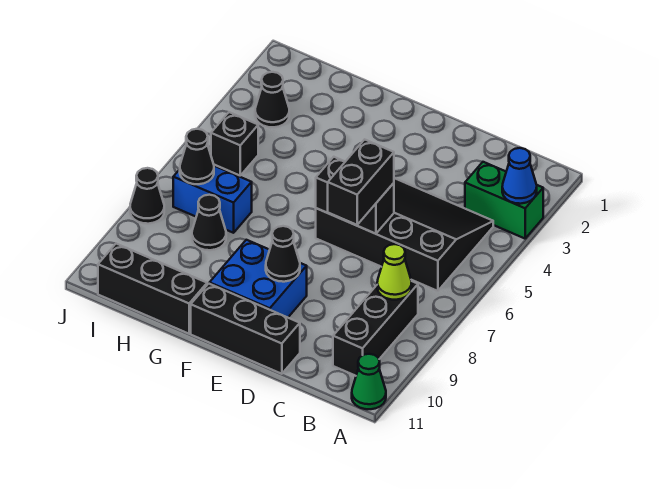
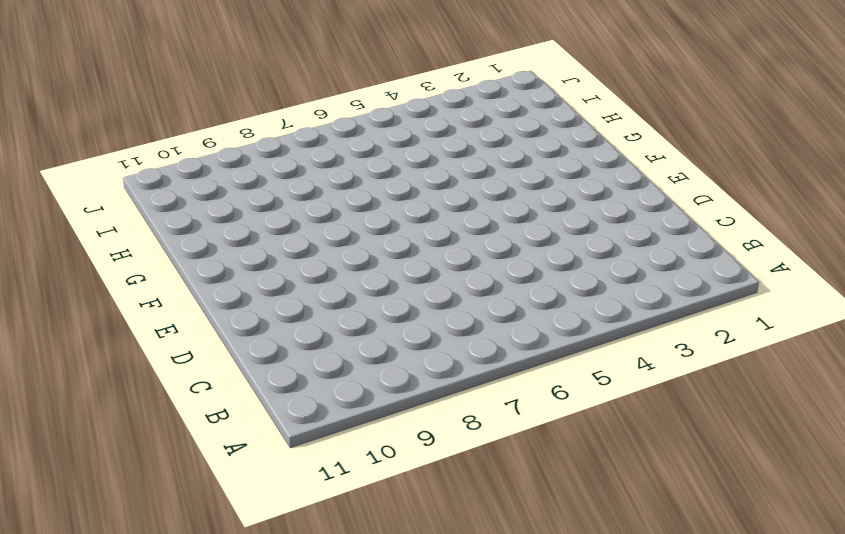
none -> green 1x2 brick [465,162,543,238]
none -> green 1x1 cone [352,354,386,409]
none -> black 3x4 slope [316,178,493,291]

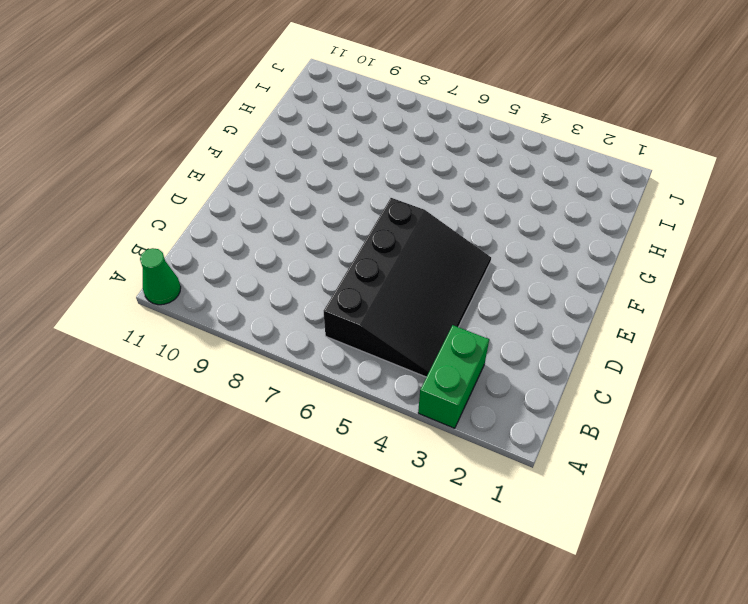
none -> black 1x3 brick [333,281,418,376]
none -> black 1x3 brick [191,284,300,374]
none -> blue 2x2 brick [210,240,307,317]

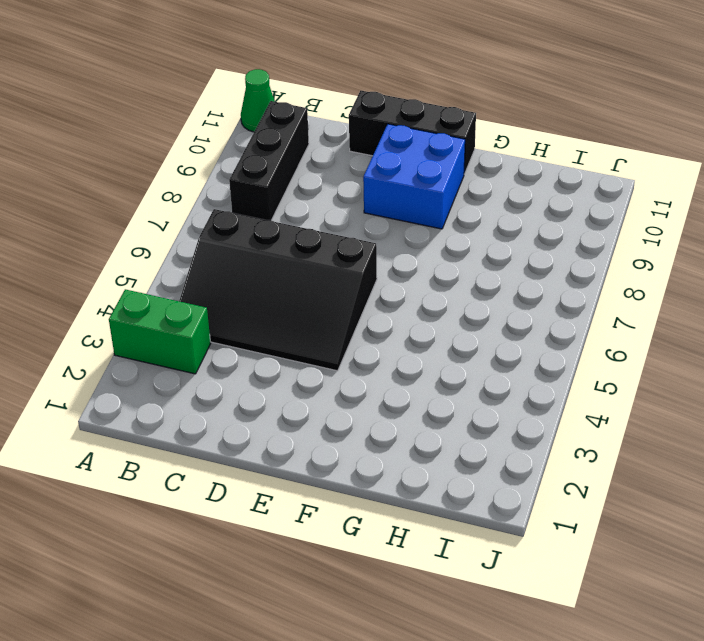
none -> black 1x3 brick [98,244,207,334]
none -> blue 1x2 brick [173,166,252,233]
none -> black 1x1 cone [192,195,226,250]

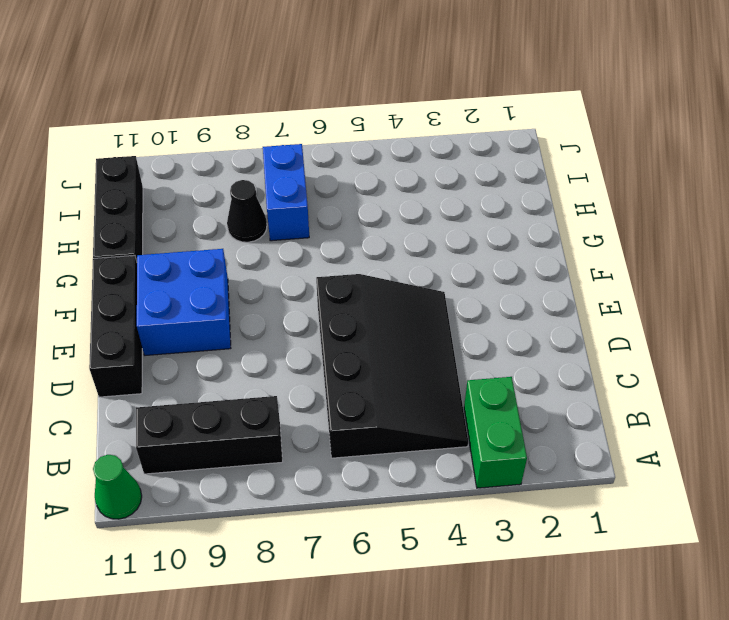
none -> black 1x1 cone [255,72,289,127]
none -> black 1x1 brick [211,112,258,175]
none -> black 1x1 cone [130,168,164,224]

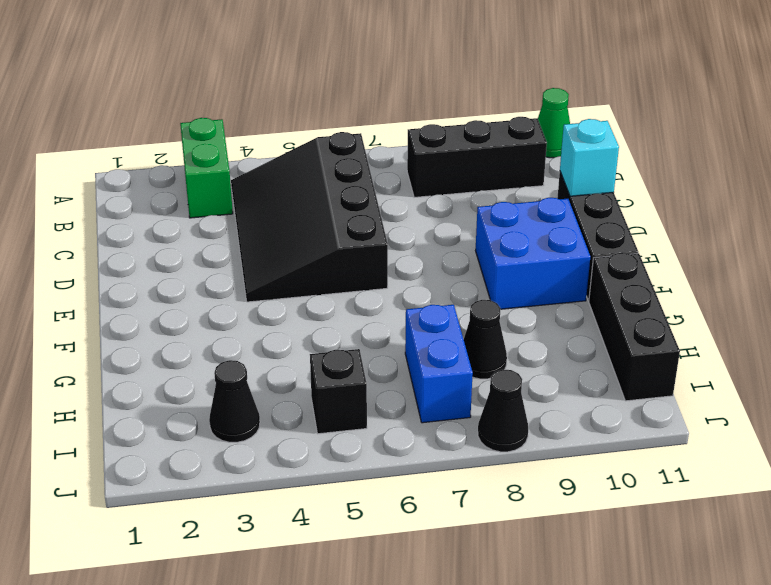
cyan 1x1 brick [560,119,619,196] -> none
none -> blue 1x1 cone [502,148,537,204]
none -> lime 1x1 cone [377,244,412,300]
none -> black 1x2 brick [316,157,394,234]

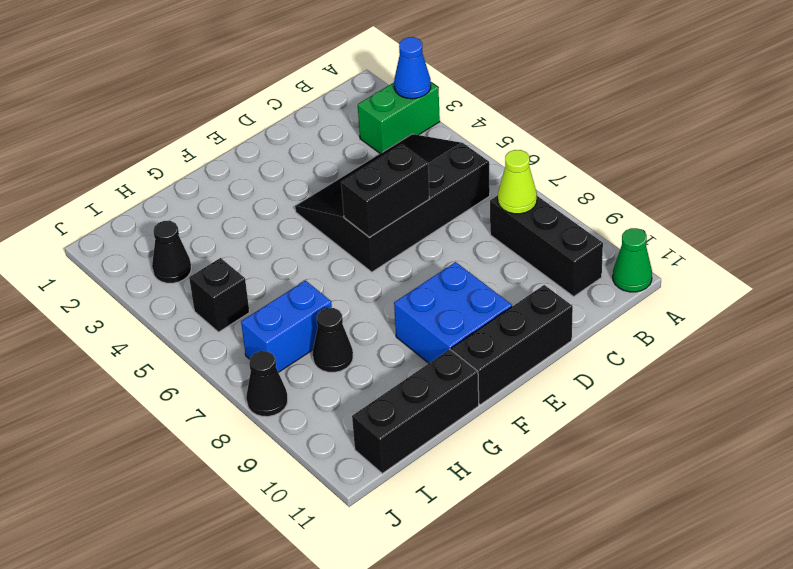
none -> black 1x1 cone [266,226,300,282]
none -> black 1x1 cone [180,129,214,184]
none -> black 1x2 brick [328,139,394,225]

